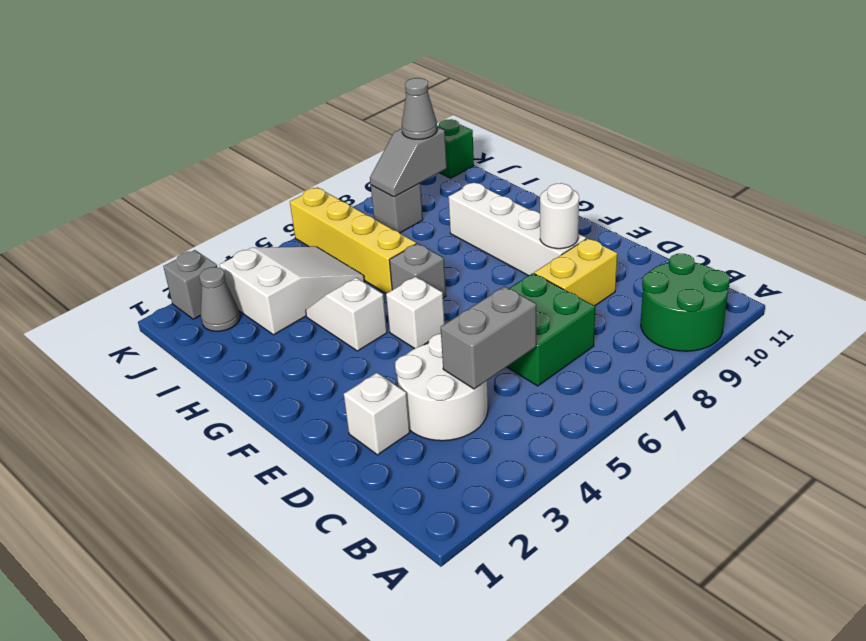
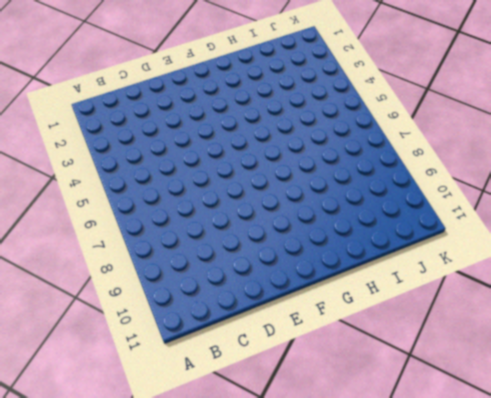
none -> green 2x2 round brick [641,254,730,351]
none -> white 2x2 round brick [395,334,488,441]
none -> green 2x2 brick [507,273,595,386]

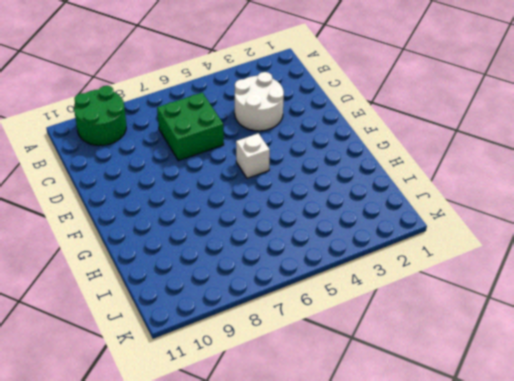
none -> white 1x1 brick [344,373,410,455]
none -> yellow 1x2 brick [534,238,617,306]
none -> white 1x4 brick [448,182,586,276]

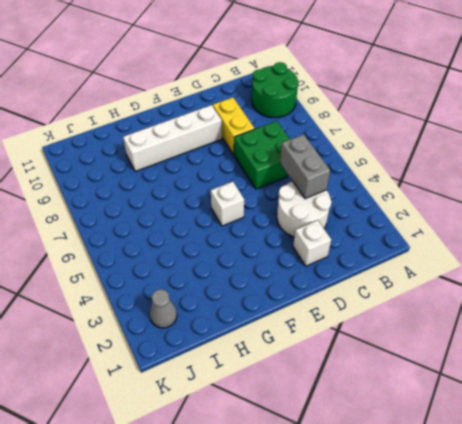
none -> white 1x2 slope [306,278,387,351]
none -> grey 1x1 brick [389,243,446,298]
none -> yellow 1x4 brick [290,187,416,294]

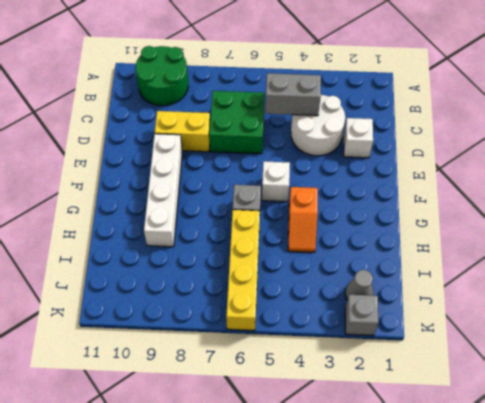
orange 1x2 slope [288,187,318,252] -> white 1x2 slope [306,278,387,351]
none -> white 2x3 slope [220,246,364,335]
none -> grey 1x1 brick [371,183,423,233]
none -> green 1x1 brick [437,119,474,178]

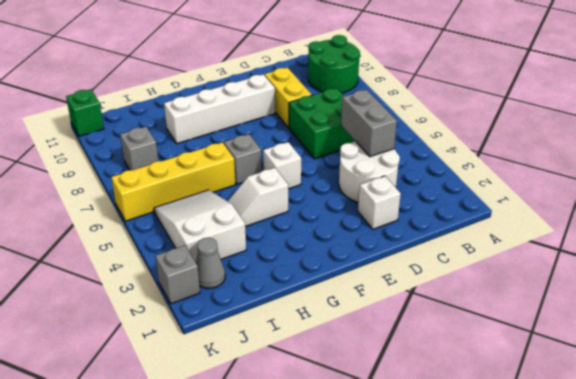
none -> white 1x1 round brick [540,183,579,249]
none -> grey 1x2 slope [370,127,447,197]
none -> grey 1x1 cone [402,78,437,139]

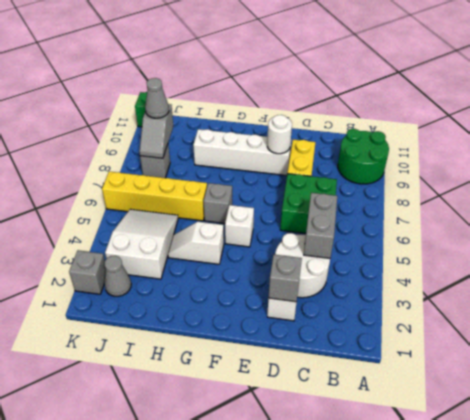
grey 1x1 brick [269,255,302,302] -> none

